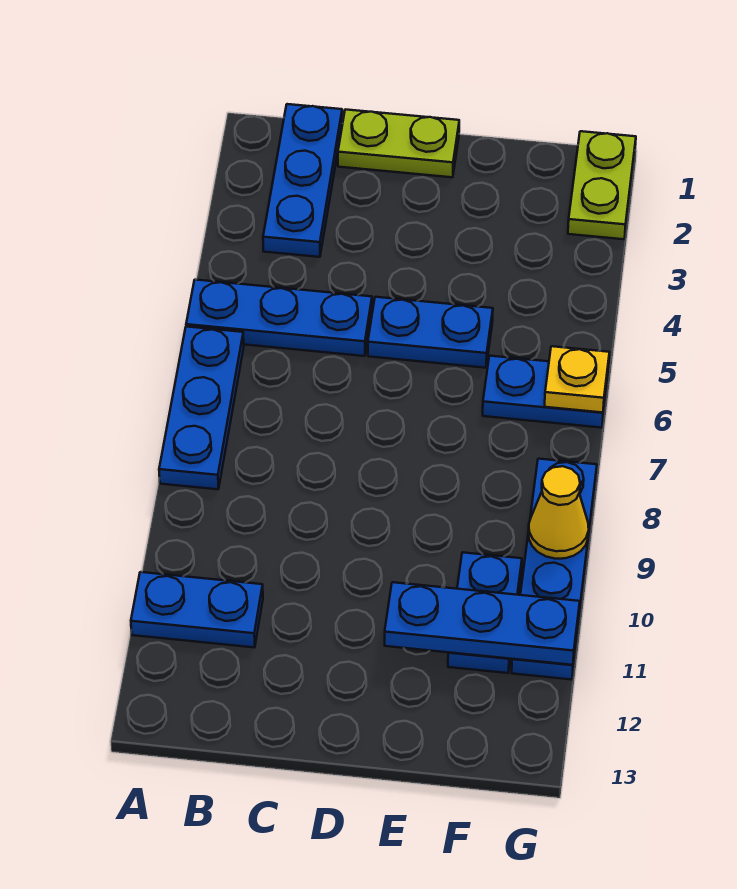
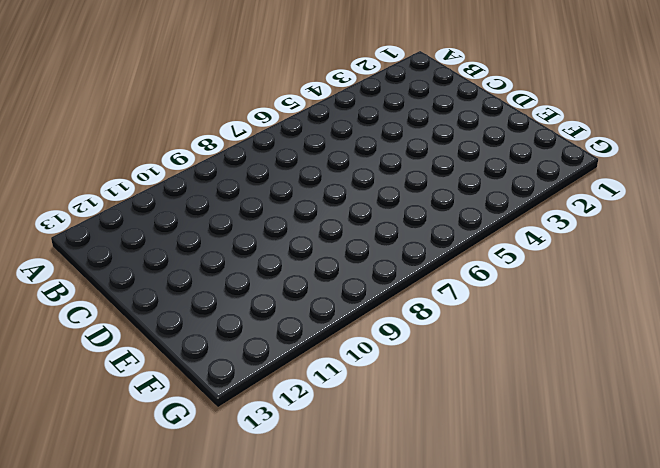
none -> blue 1x3 plate [186,280,372,356]
none -> blue 1x3 plate [159,327,244,489]
none -> blue 1x2 plate [131,572,263,648]

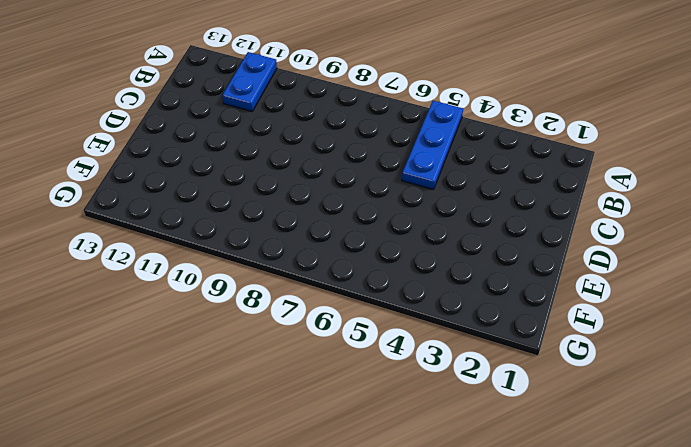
none -> blue 1x3 plate [159,327,244,489]
none -> blue 1x3 plate [263,104,342,257]
none -> lime 1x2 plate [338,109,459,177]

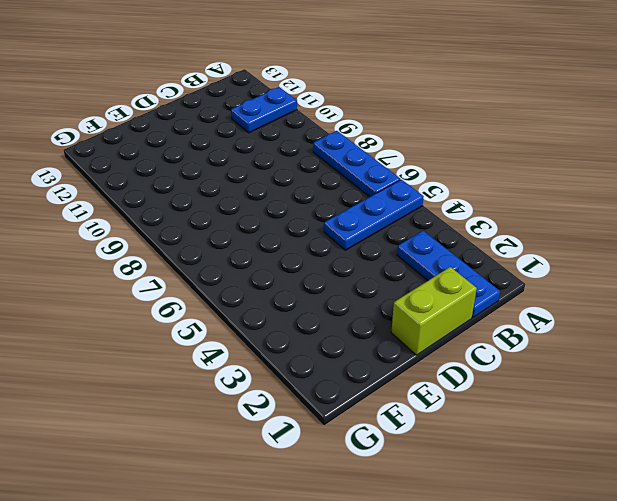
lime 1x2 brick [391,267,477,355] -> lime 1x2 plate [338,109,459,177]
none -> blue 1x2 plate [368,297,493,368]
none -> blue 1x2 plate [483,356,608,428]
none -> blue 1x2 plate [448,552,522,673]

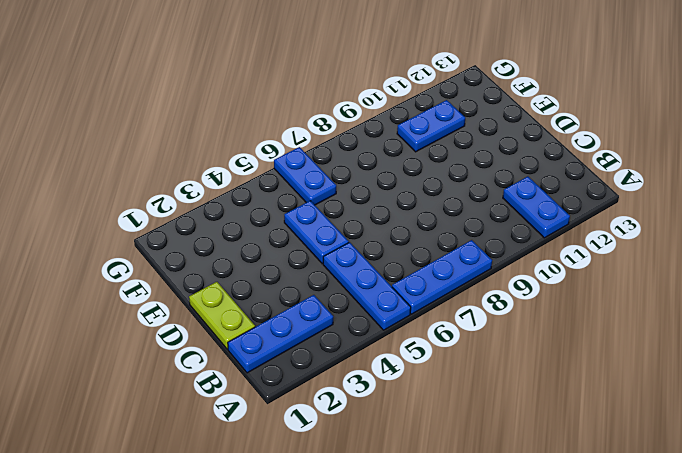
none -> lime 1x2 plate [568,131,636,239]
none -> blue 1x4 plate [512,459,597,680]
none -> blue 1x3 plate [385,582,580,665]

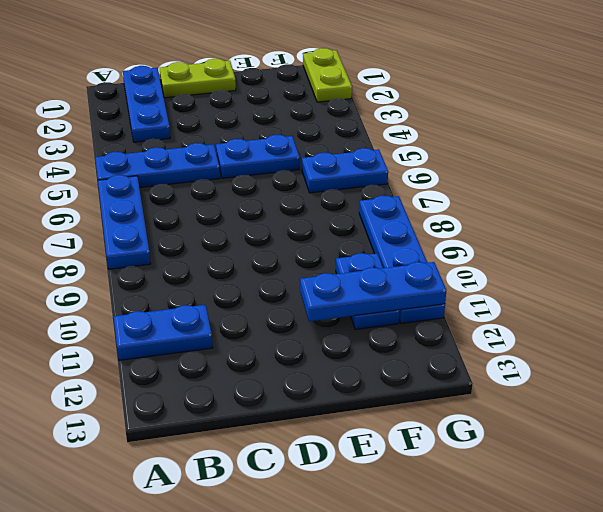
none -> yellow 1x1 plate [545,346,609,413]
none -> yellow 1x1 cone [528,466,589,559]

